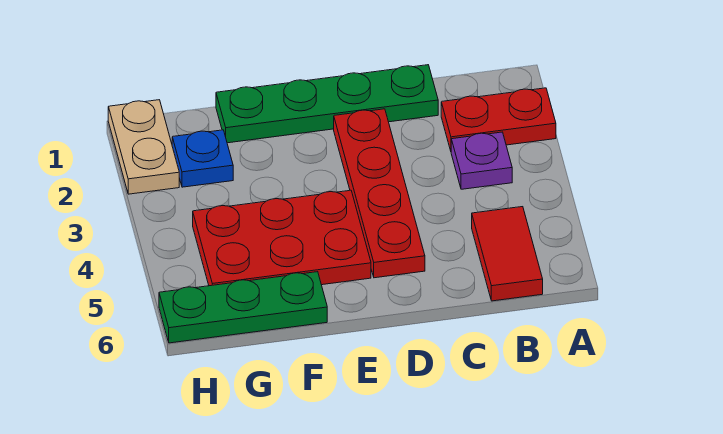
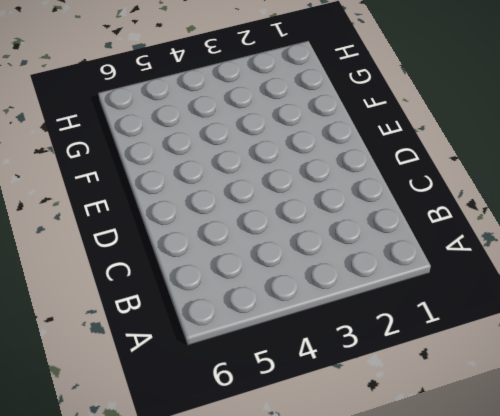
none -> red 1x2 plate [441,88,556,151]
none -> purple 1x1 plate [451,132,512,189]

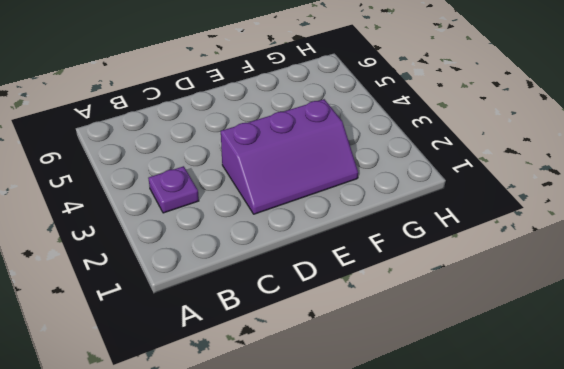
purple 2x3 slope [221,99,358,214] -> red 1x4 plate [334,109,425,278]
none -> red 1x2 plate [441,88,556,151]
none -> red 1x2 tile [472,207,543,301]

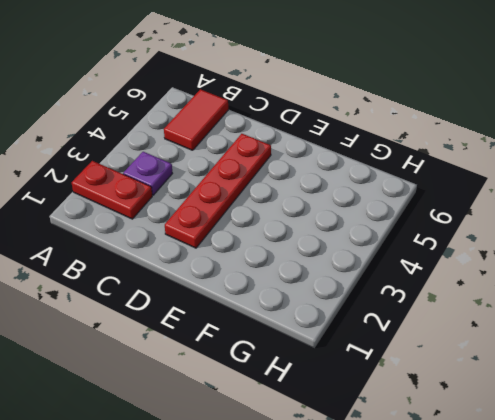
none -> green 1x4 plate [216,65,438,143]
none -> red 2x3 plate [193,190,371,286]

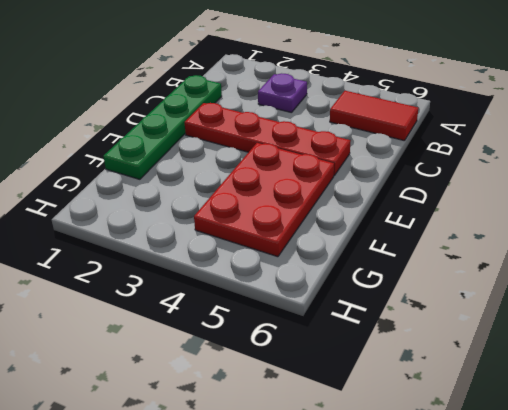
none -> red 1x2 plate [441,88,556,151]
none -> green 1x3 plate [159,272,327,343]

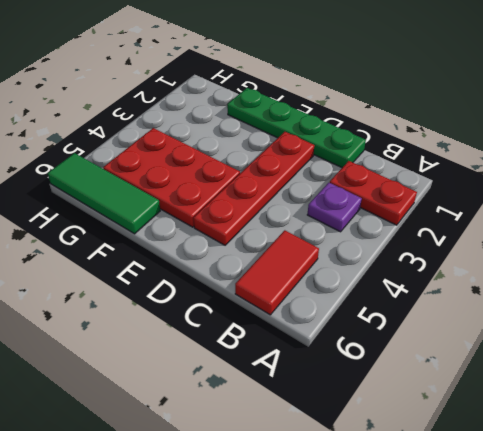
green 1x3 tile [48,153,160,234] -> green 1x3 plate [159,272,327,343]
none -> blue 1x1 plate [172,130,233,187]
none -> tan 1x2 plate [108,100,179,194]

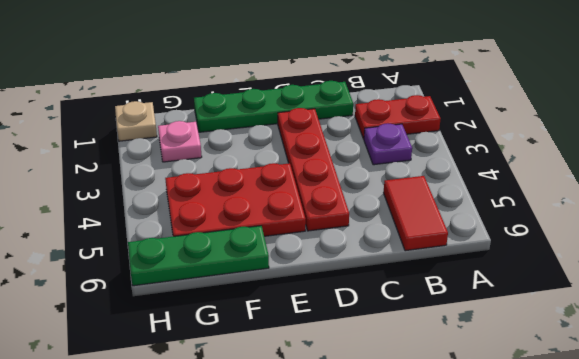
pink 1x1 plate [158,121,202,162] -> blue 1x1 plate [172,130,233,187]
tan 1x1 plate [115,101,157,141] -> tan 1x2 plate [108,100,179,194]

